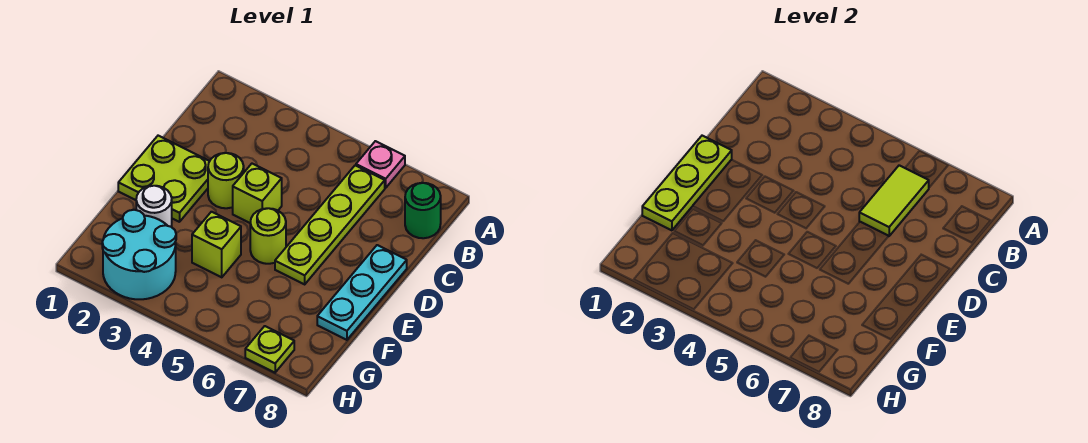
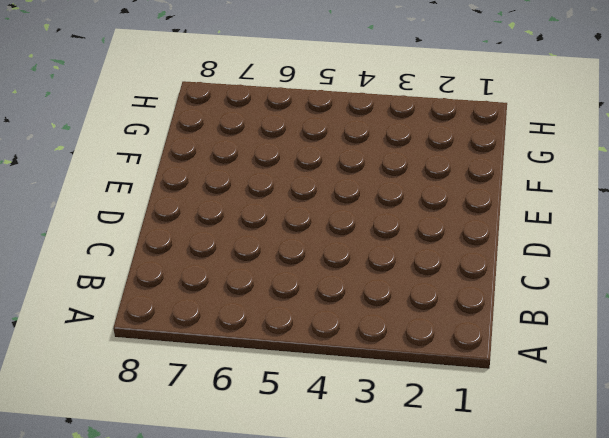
none -> pink 1x1 plate [356,141,405,188]
none -> lime 1x4 plate [275,165,385,284]
none -> green 1x1 round brick [405,183,441,238]

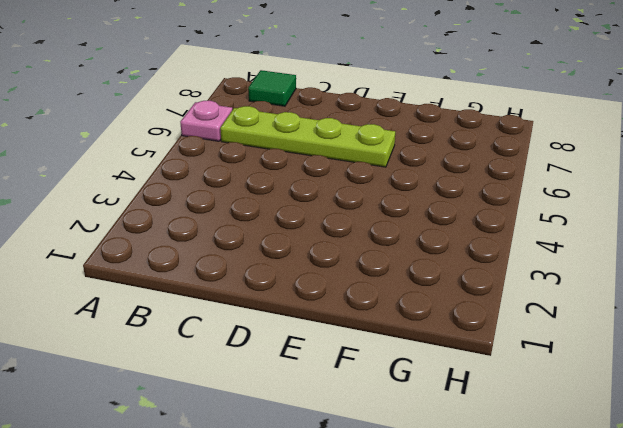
green 1x1 tile [248,70,296,106] -> green 1x1 round brick [405,183,441,238]
none -> lime 2x2 plate [118,136,210,222]
none -> lime 1x1 round brick [208,153,244,208]
none -> lime 1x1 brick [233,164,282,223]

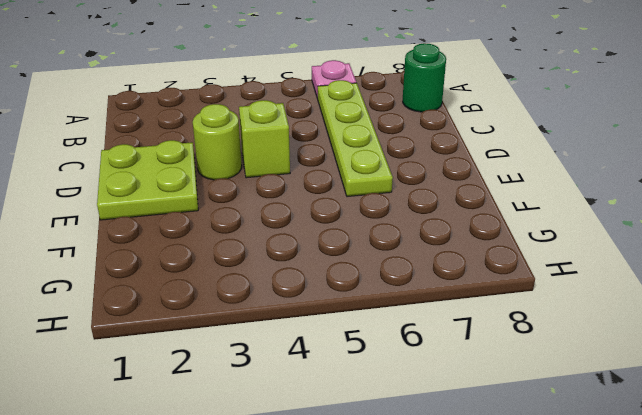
none -> cyan 1x3 plate [317,245,407,340]
none -> lime 1x1 round brick [250,208,286,264]
none -> white 1x1 round brick [136,186,172,227]

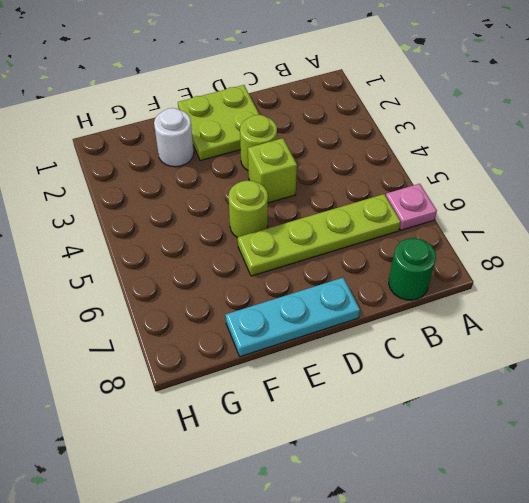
none -> lime 1x1 brick [192,212,241,277]
none -> cyan 2x2 round brick [102,210,176,299]
none -> lime 1x1 plate [245,326,294,373]

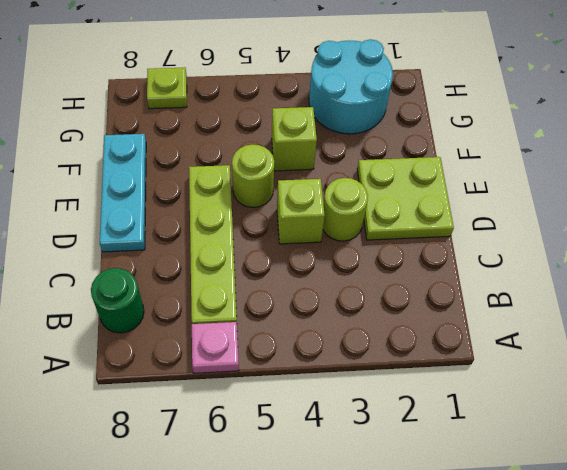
none -> white 1x1 round brick [136,186,172,227]
none -> lime 1x2 tile [859,165,929,236]
none -> lime 1x3 plate [642,136,732,230]

